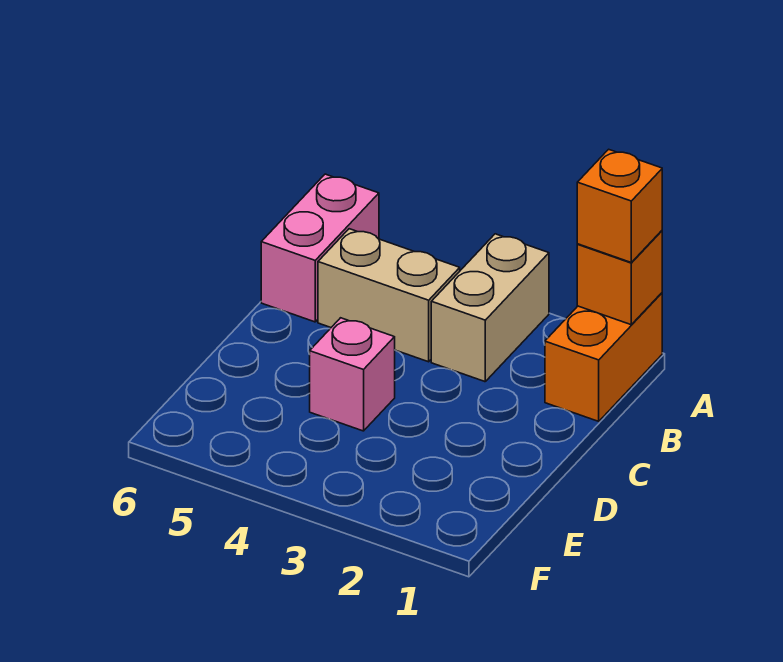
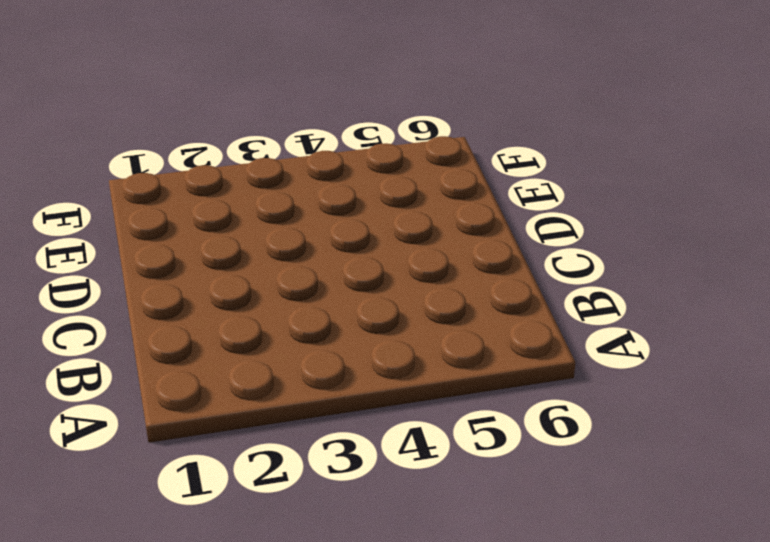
none -> orange 1x2 brick [545,293,662,421]
none -> tan 1x2 brick [431,234,549,382]

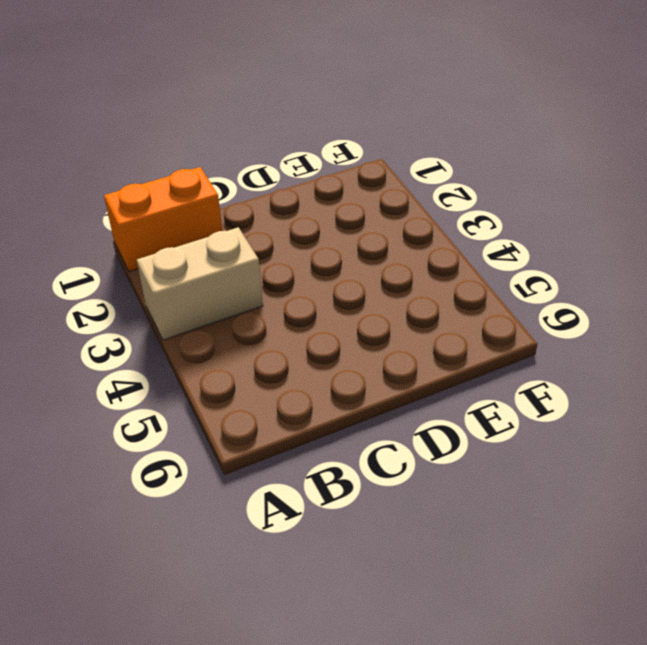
none -> pink 1x2 brick [261,174,379,322]
none -> tan 1x2 brick [318,229,460,362]

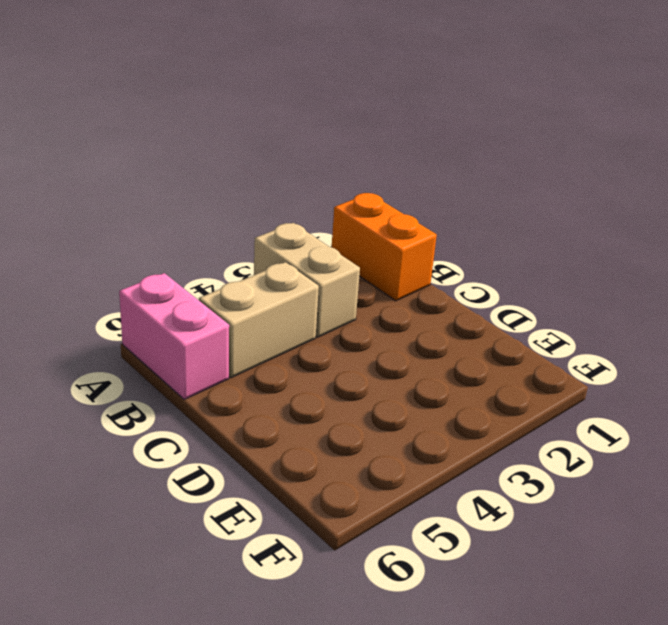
none -> pink 1x1 brick [310,318,395,431]
none -> orange 1x1 brick [577,231,662,325]

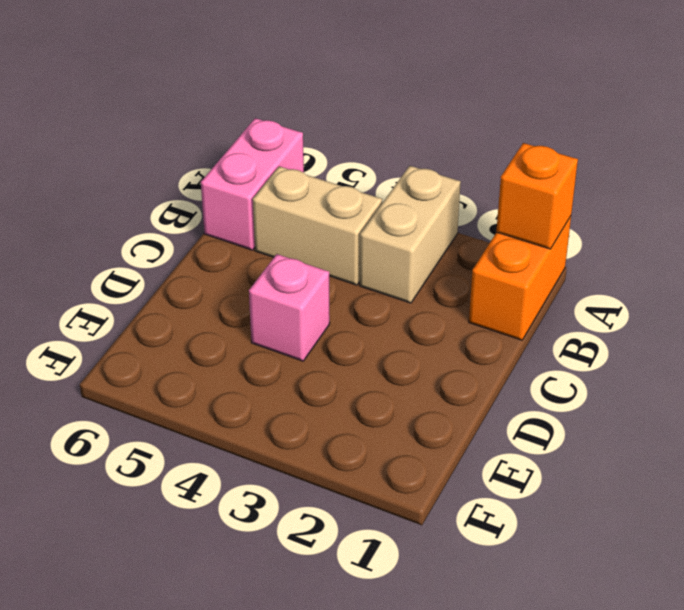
none -> orange 1x1 brick [577,149,662,262]

